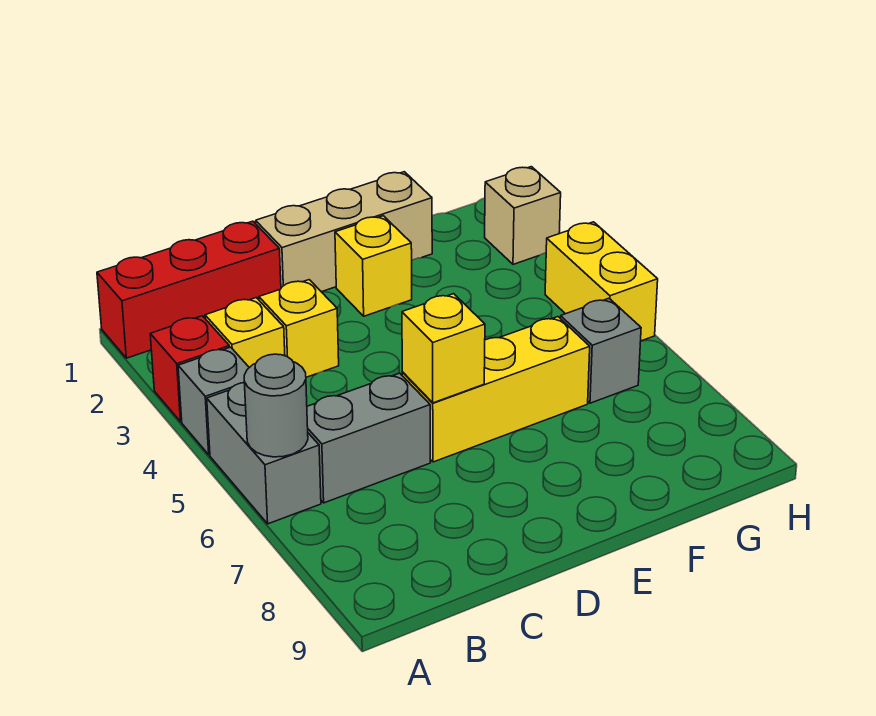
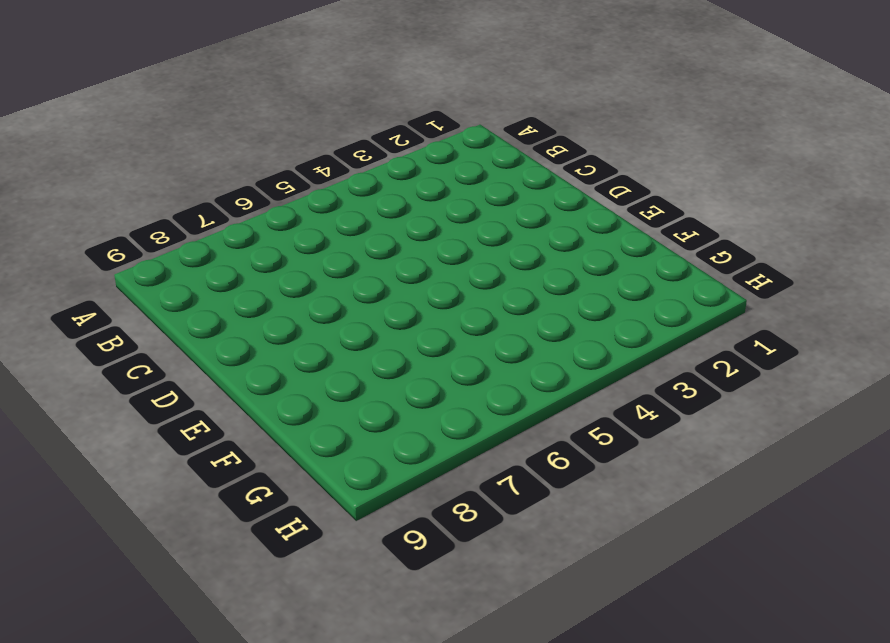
none -> red 1x3 brick [97,221,281,358]
none -> red 1x1 brick [150,316,229,422]
none -> grey 1x1 brick [178,347,249,455]

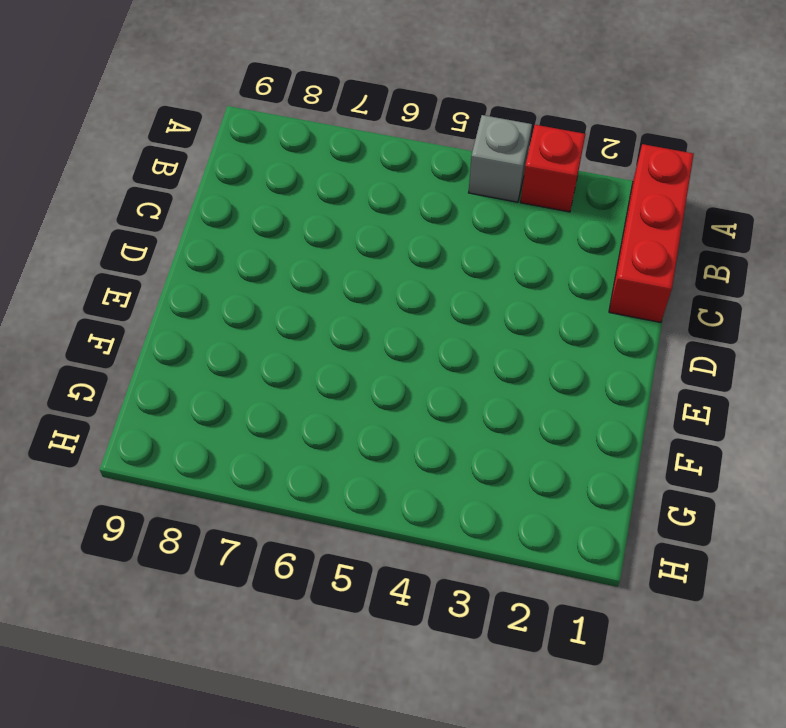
none -> grey 1x2 brick [207,383,321,524]
none -> yellow 1x1 brick [205,298,285,368]
none -> grey 1x2 brick [307,373,430,503]

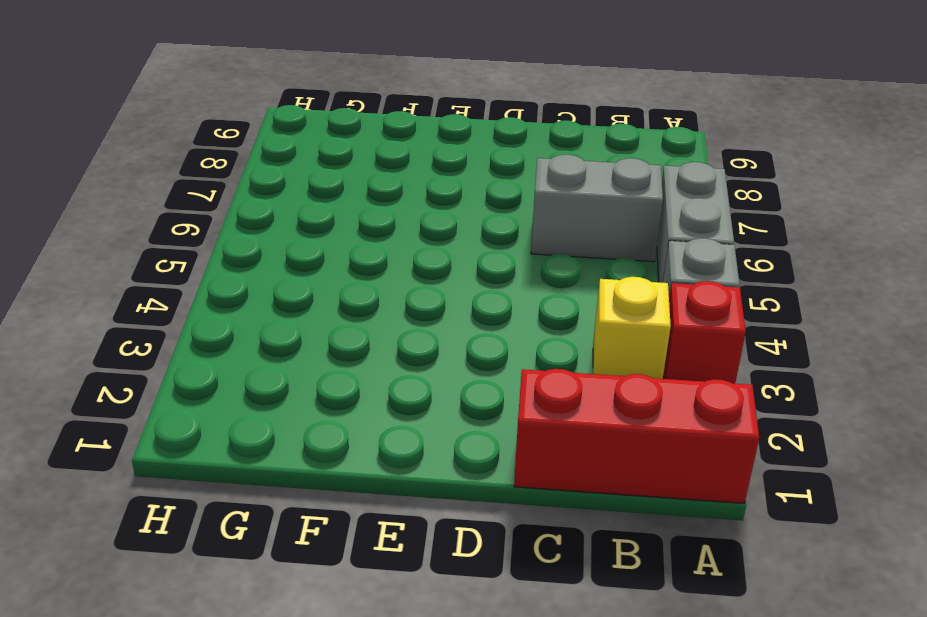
none -> yellow 1x1 brick [259,280,339,377]
none -> tan 1x3 brick [256,172,432,292]
none -> yellow 1x3 brick [402,317,590,462]

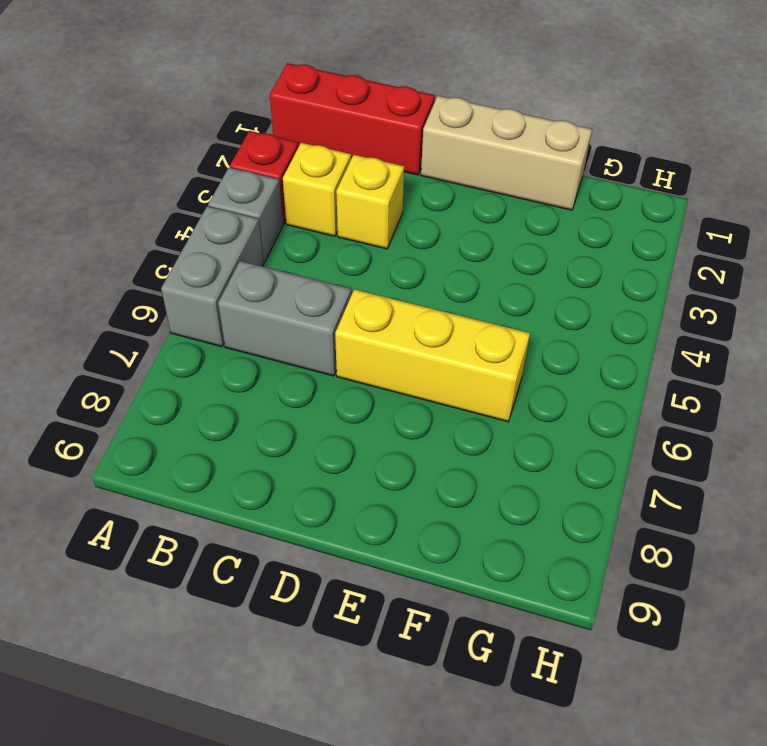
none -> yellow 1x1 brick [335,216,412,316]
none -> grey 1x1 brick [560,298,641,403]
none -> tan 1x1 brick [485,167,561,264]

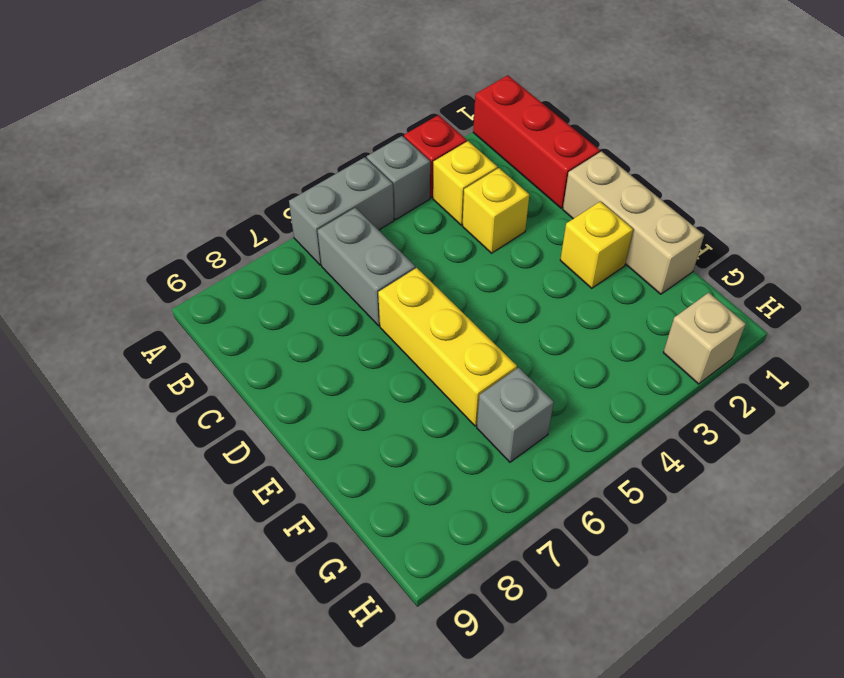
none -> yellow 1x2 brick [545,222,658,341]
none -> grey 1x1 round brick [244,354,308,457]
none -> yellow 1x1 brick [402,294,485,403]

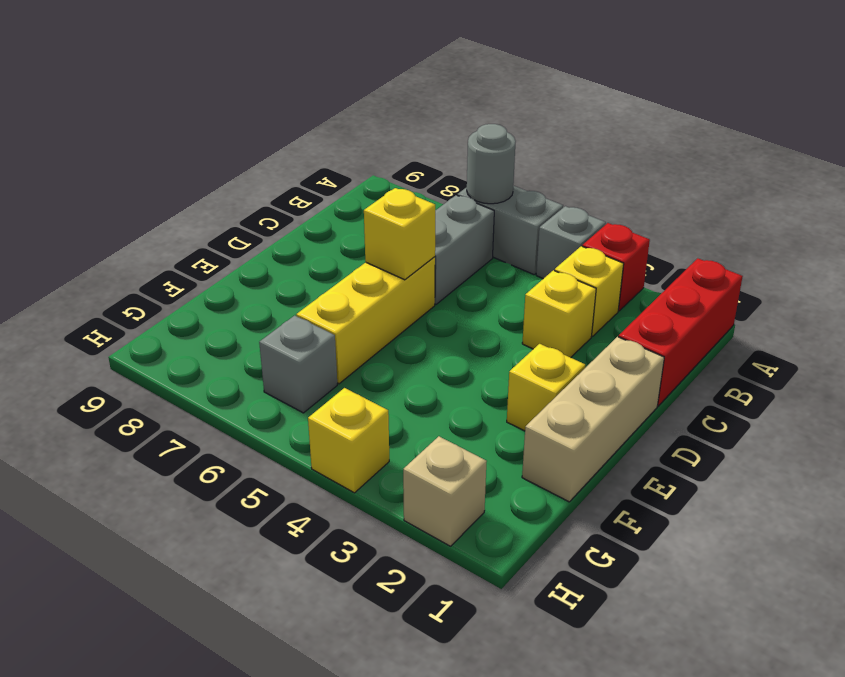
yellow 1x1 brick [308,388,389,493] -> yellow 1x2 brick [545,222,658,341]

